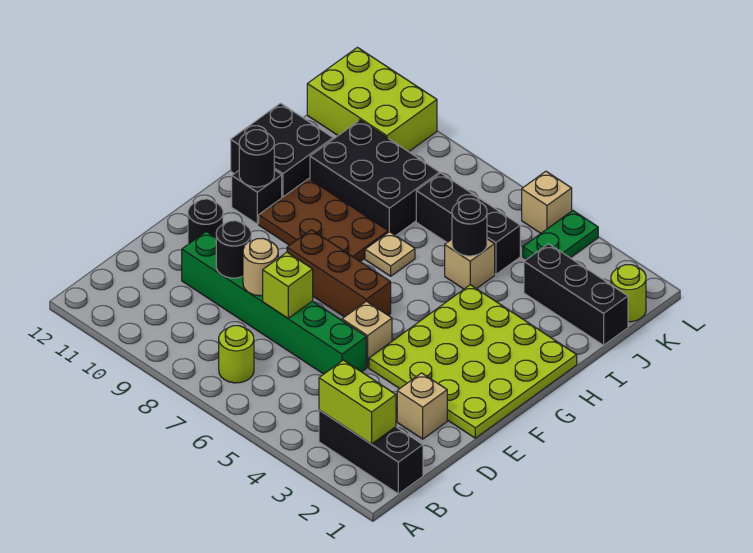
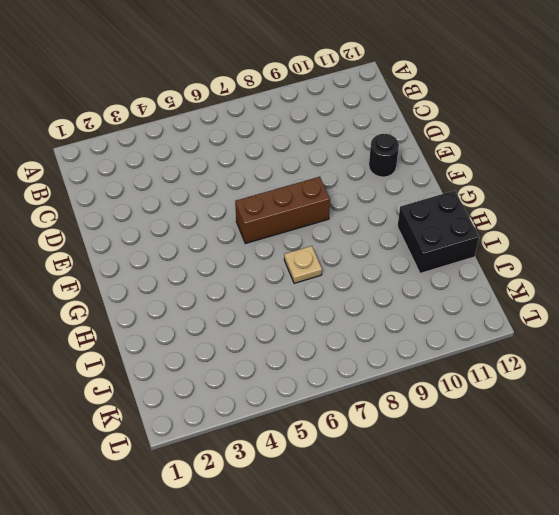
none -> black 1x3 brick [319,410,423,494]
none -> lime 1x1 round brick [219,326,254,383]
none -> tan 1x1 brick [397,373,447,439]

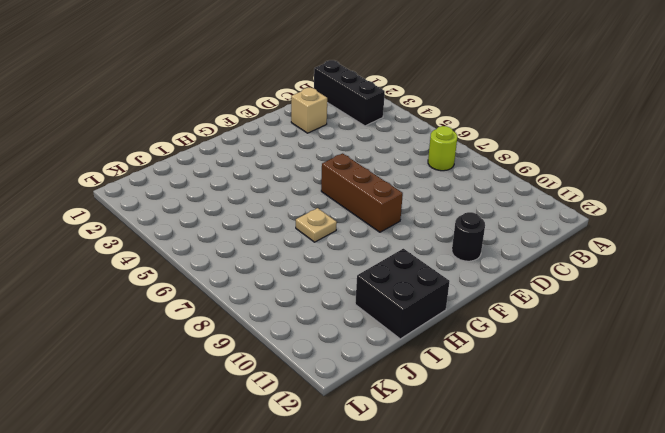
none -> green 1x6 brick [182,231,366,374]
none -> lime 4x4 plate [369,285,577,438]
none -> tan 1x1 brick [342,301,392,367]

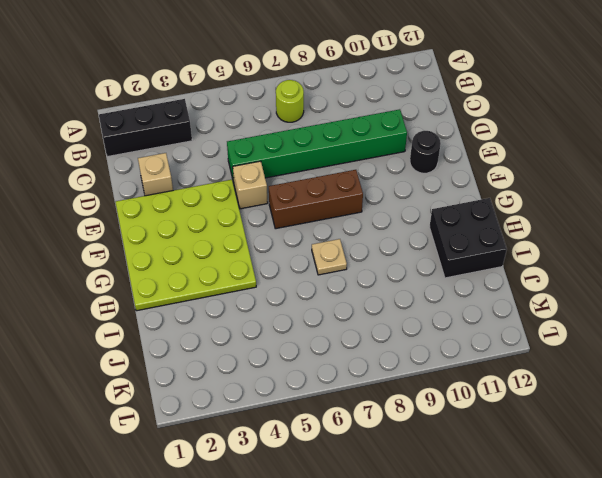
none -> brown 2x3 plate [259,179,388,261]
none -> black 1x1 brick [232,170,282,224]
none -> tan 1x1 brick [445,239,495,289]

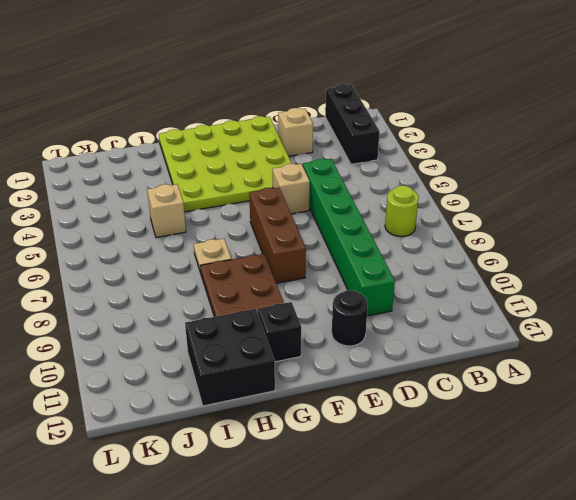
none -> black 2x3 brick [310,120,439,236]
none -> black 1x3 brick [524,244,628,345]
none -> black 1x3 brick [416,173,520,275]

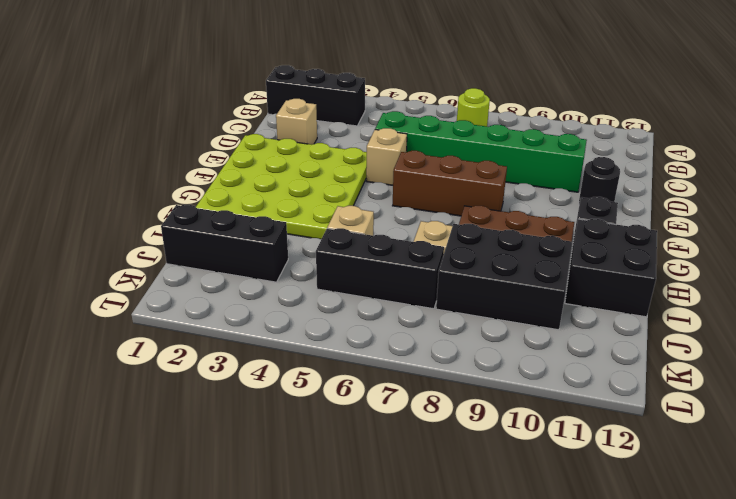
none -> lime 1x1 round brick [611,265,646,322]
none -> green 1x2 plate [523,211,598,259]
none -> lime 2x3 brick [307,47,437,152]

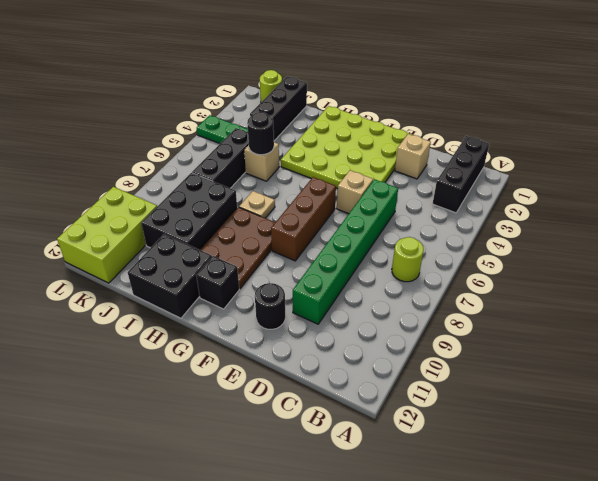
none -> tan 1x1 brick [522,171,572,233]
none -> lime 1x2 brick [319,360,396,444]
none -> lime 1x1 brick [263,252,313,318]

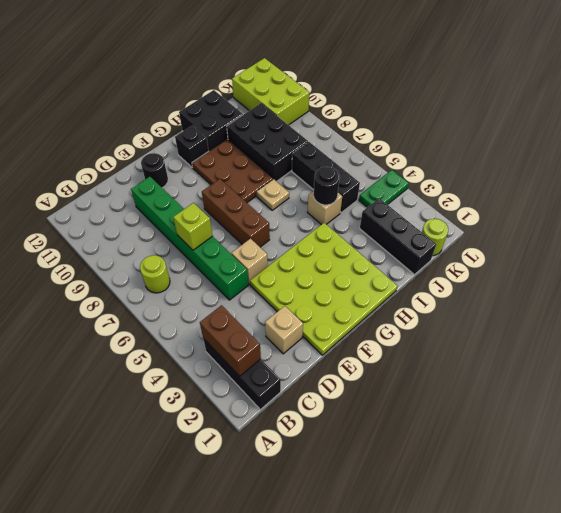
brown 1x2 brick [200,305,261,376] -> lime 1x2 brick [319,360,396,444]
none -> tan 1x1 brick [522,171,572,233]
none -> tan 1x1 round brick [243,238,278,296]
none -> black 1x1 round brick [216,221,251,278]

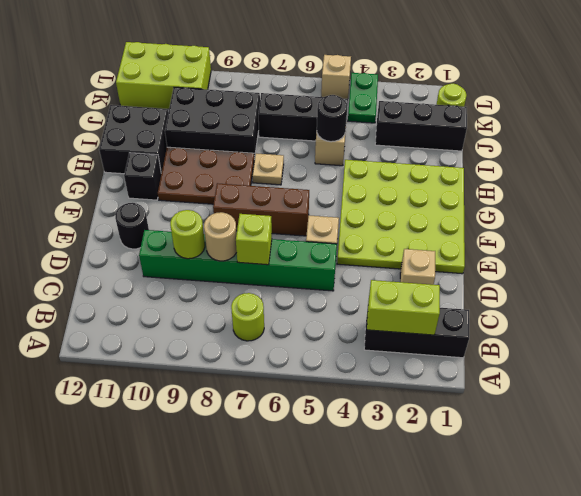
lime 1x1 round brick [170,210,205,259] -> black 1x1 round brick [216,221,251,278]
none -> black 1x1 round brick [239,130,274,187]

